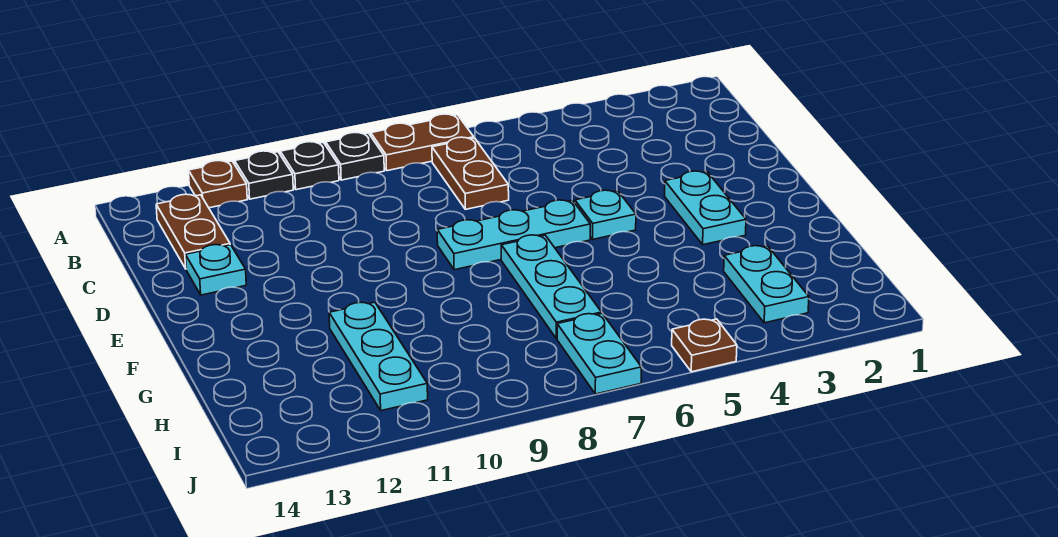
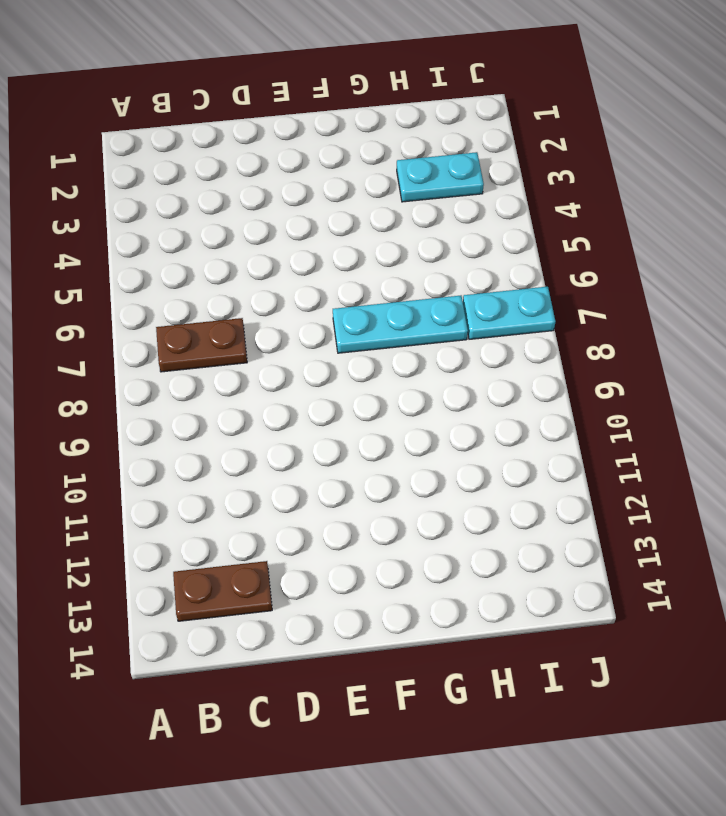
none -> brown 1x2 plate [371,114,474,171]
none -> black 1x1 plate [326,132,384,180]
none -> black 1x1 plate [280,142,339,190]

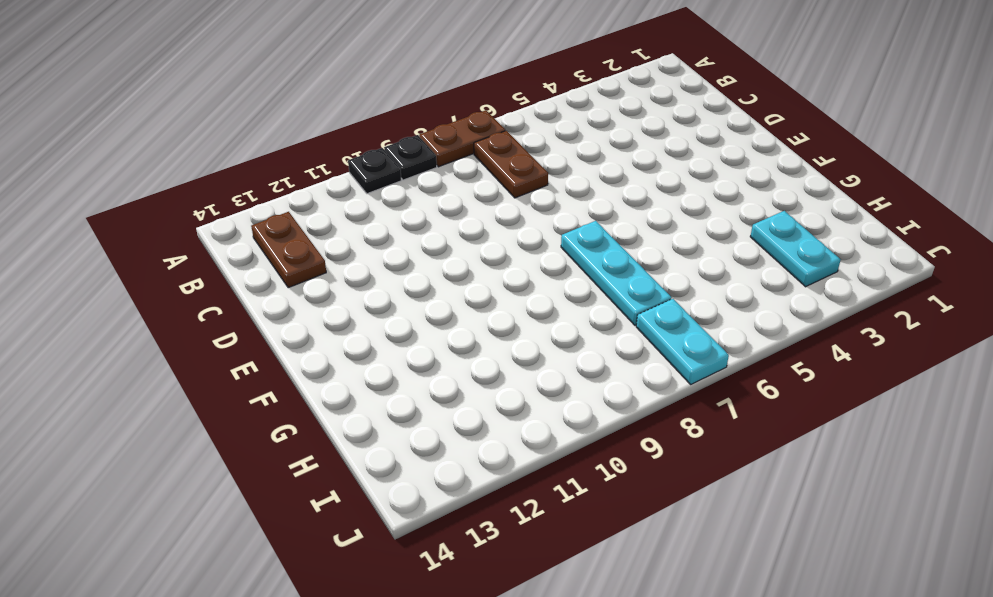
none -> black 1x1 plate [235,151,293,199]
none -> brown 1x1 plate [189,161,247,208]
none -> cyan 1x1 plate [186,245,246,295]

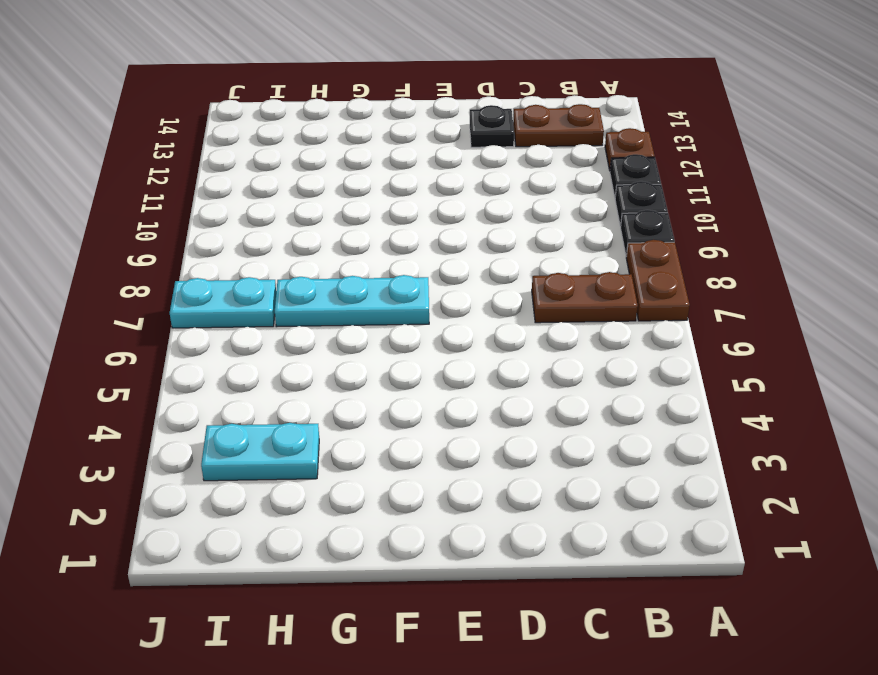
black 1x1 plate [470,105,514,147] -> cyan 1x1 plate [186,245,246,295]
none -> cyan 1x2 plate [665,171,746,245]
none -> cyan 1x1 plate [575,190,636,239]
none -> cyan 1x3 plate [437,200,590,270]

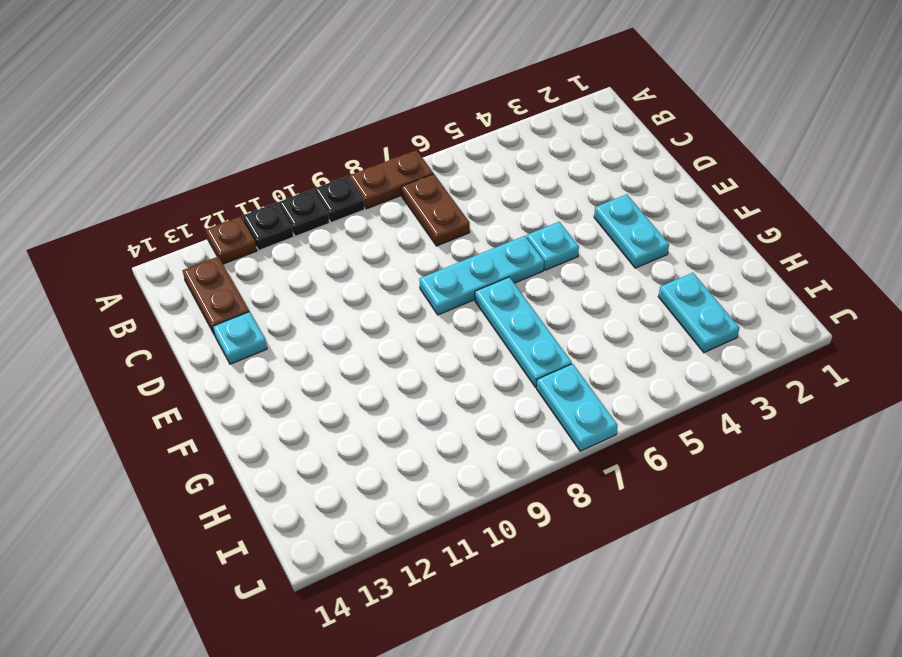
none -> cyan 1x3 plate [329,302,428,411]
none -> brown 1x1 plate [672,319,737,372]

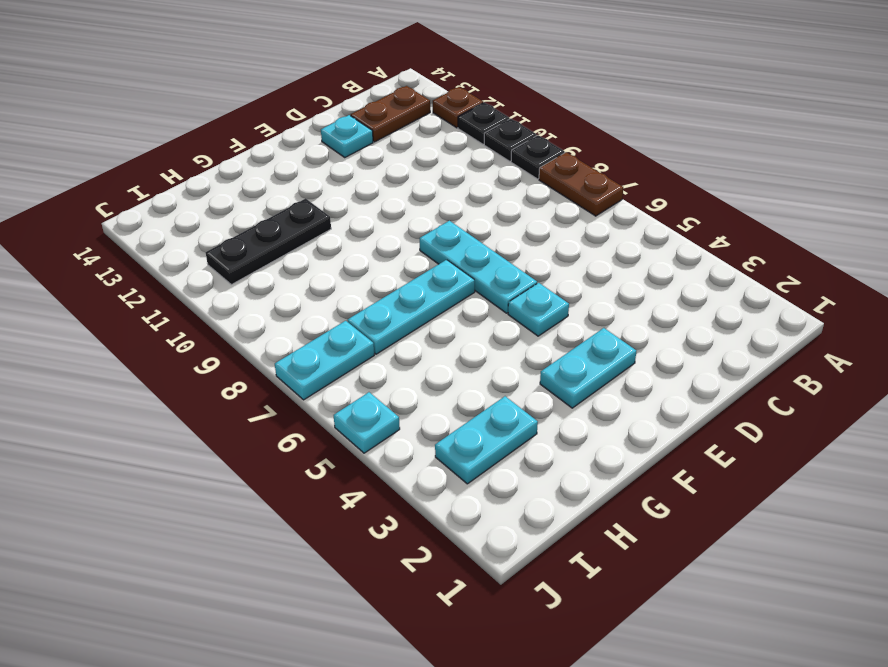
black 1x3 plate [206,199,331,285] -> cyan 1x3 plate [329,302,428,411]
cyan 1x1 plate [334,392,400,453] -> brown 1x1 plate [672,319,737,372]
none -> brown 1x2 plate [432,137,509,209]

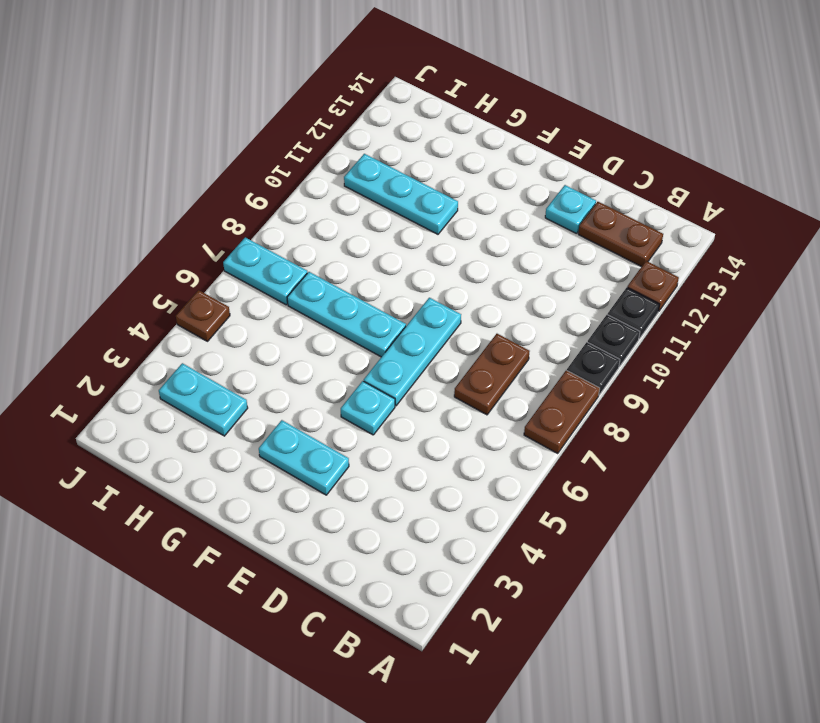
brown 1x2 plate [454,334,530,415] -> brown 1x2 plate turned to [432,137,509,209]

